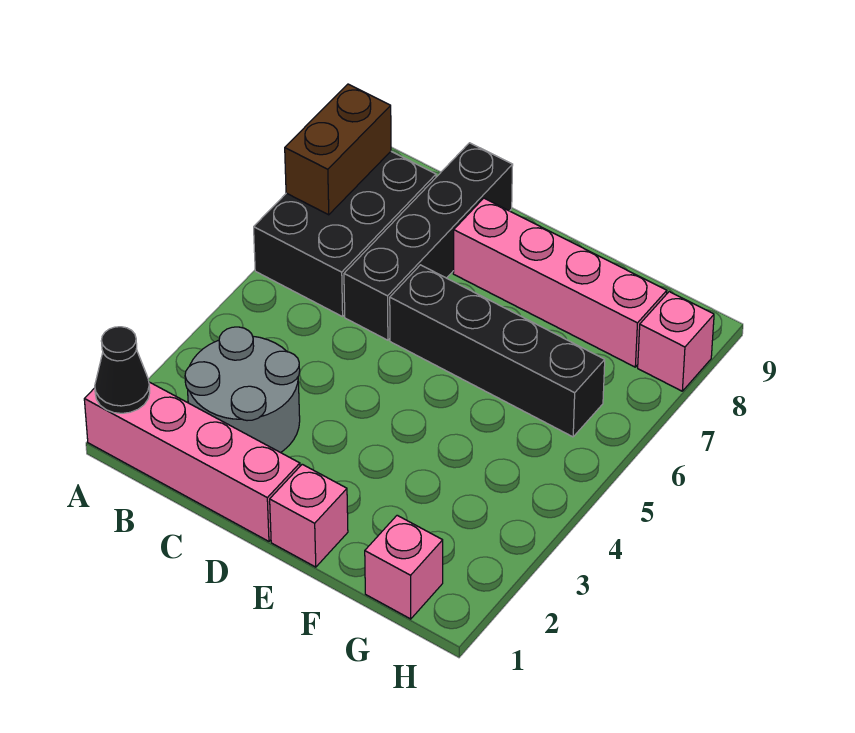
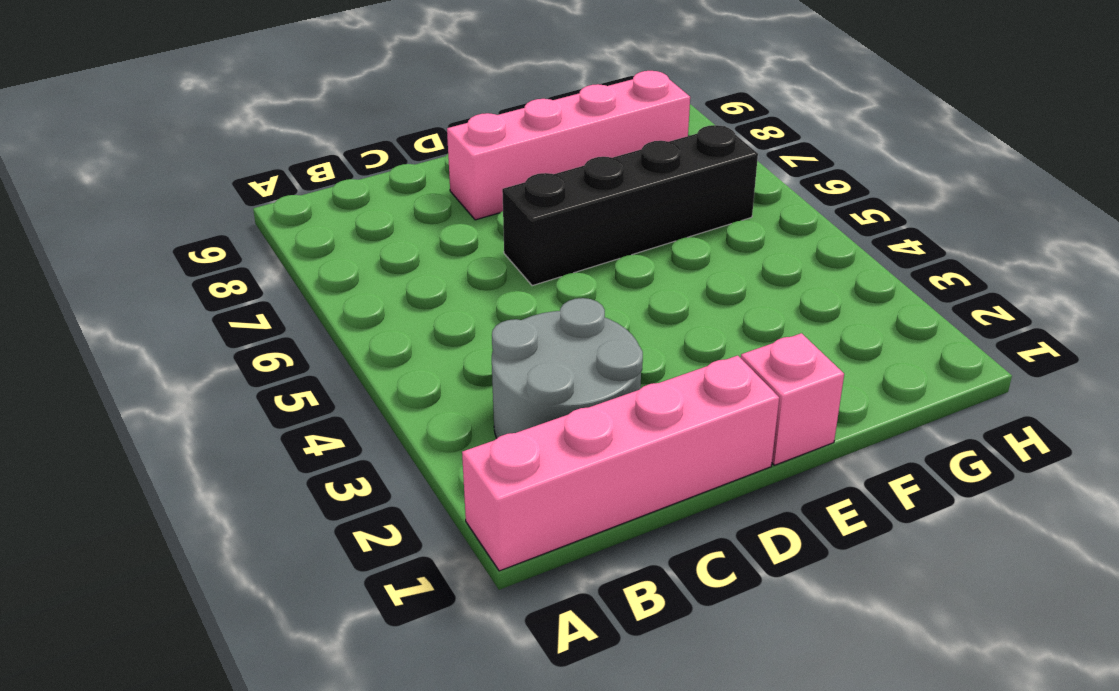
none -> black 2x3 brick [254,152,436,317]
none -> black 1x4 brick [344,143,513,340]

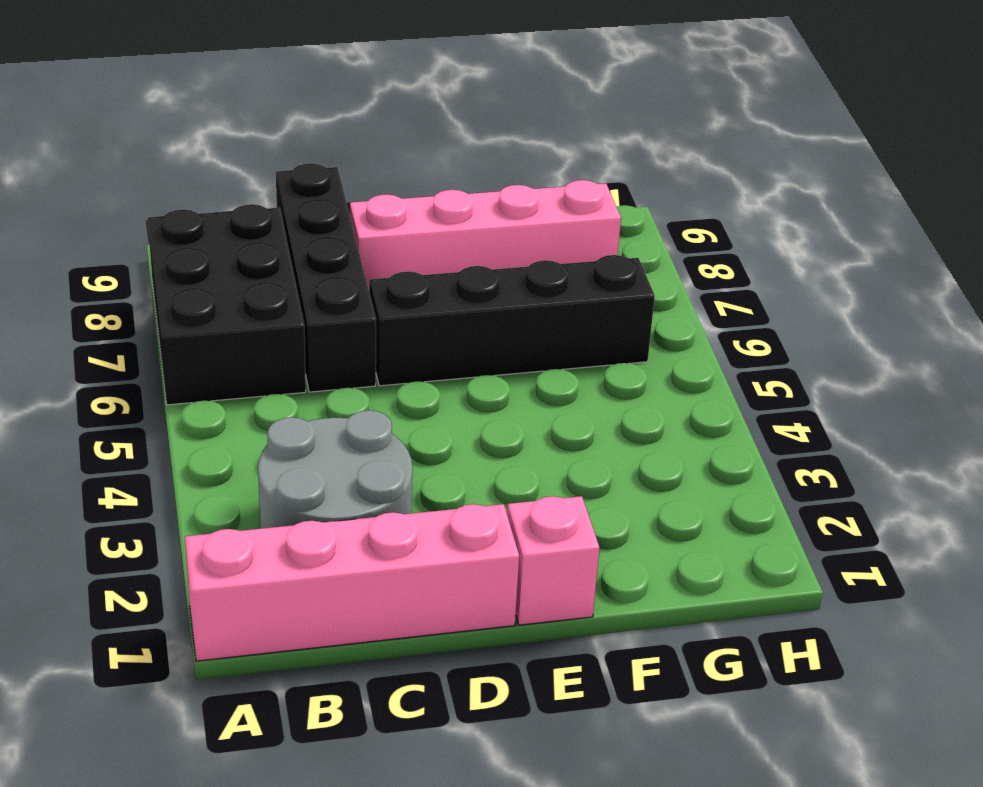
none -> pink 1x1 brick [365,515,443,619]
none -> pink 1x1 brick [638,292,714,391]

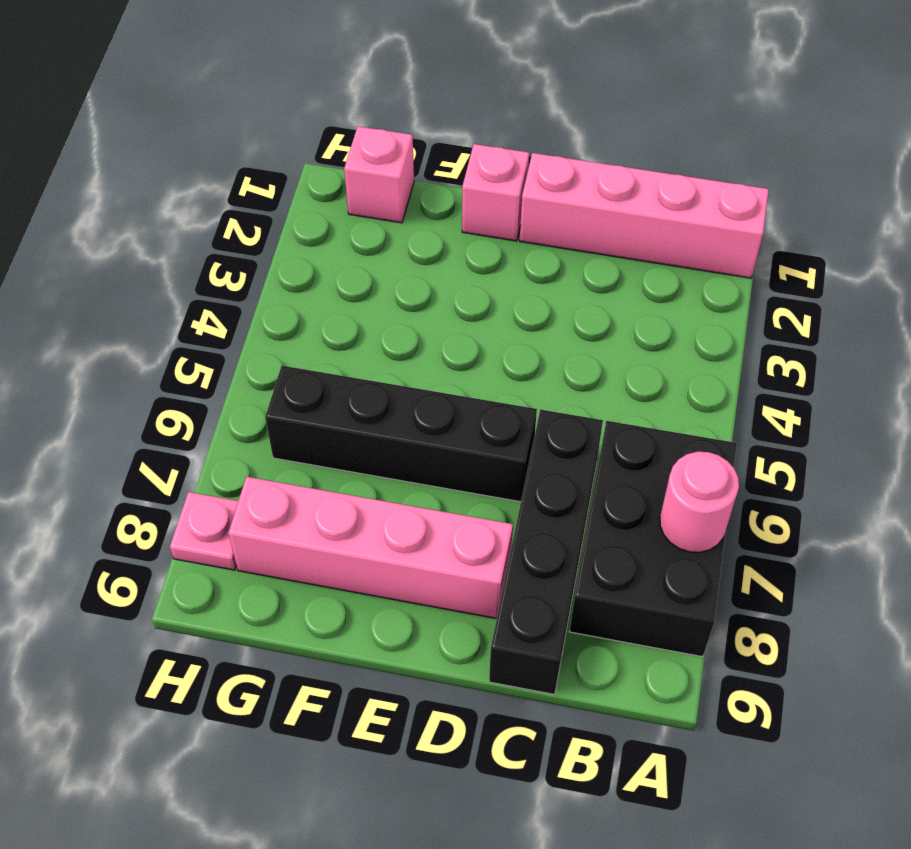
pink 1x1 round brick [660,452,739,552] -> brown 1x2 brick [285,84,391,215]
pink 1x1 plate [170,492,238,570] -> pink 1x1 brick [638,292,714,391]
none -> grey 2x2 round brick [185,327,300,453]
none -> black 1x1 cone [95,327,150,413]

